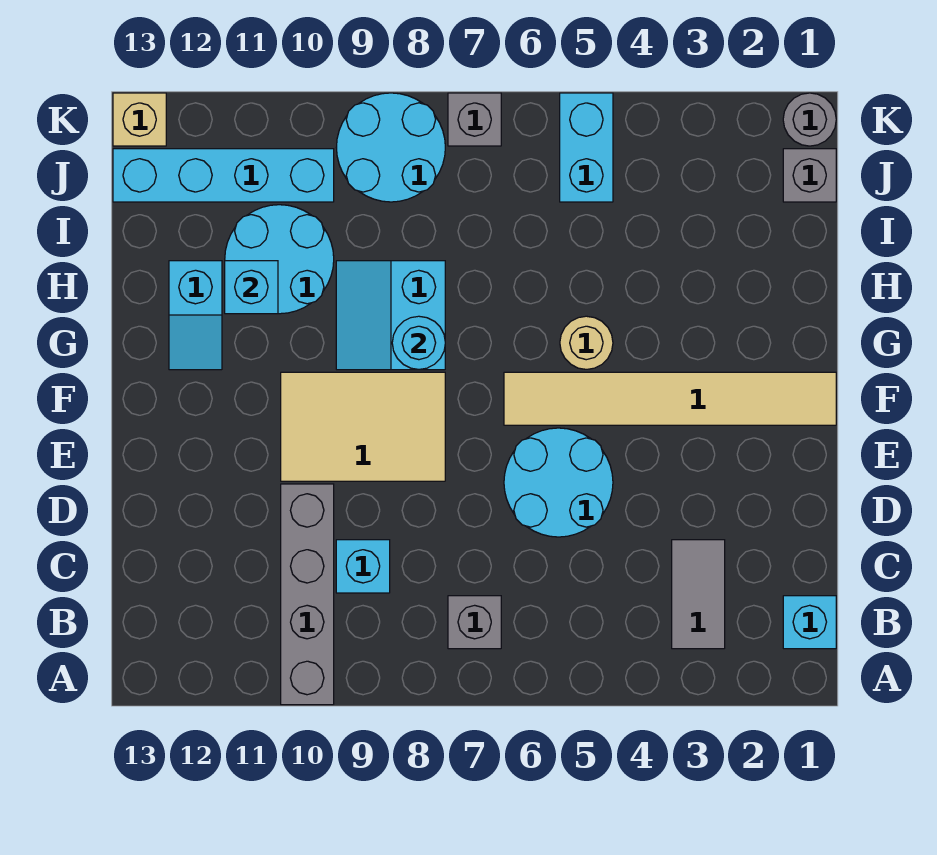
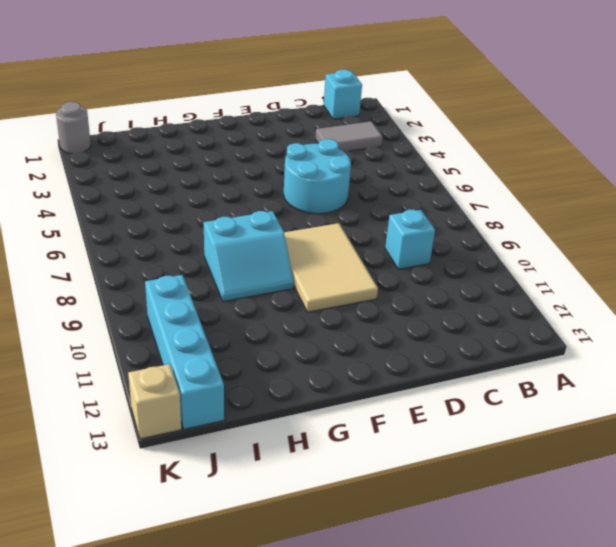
none -> grey 1x4 brick [281,484,334,705]
none -> grey 1x1 brick [448,596,501,649]
none -> tan 1x6 tile [504,372,836,425]

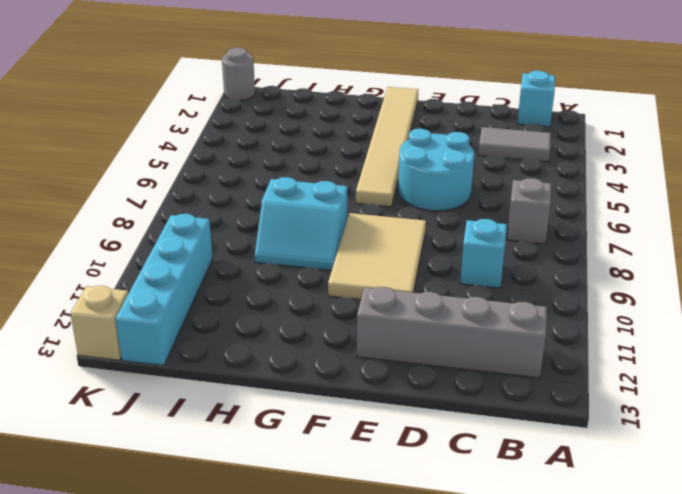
grey 1x4 brick [357,287,547,378] -> grey 1x4 brick moved to [281,484,334,705]
none -> tan 1x1 round brick [560,316,613,369]
none -> cyan 1x2 slope [169,261,222,370]
none -> cyan 2x2 round brick [225,205,334,314]

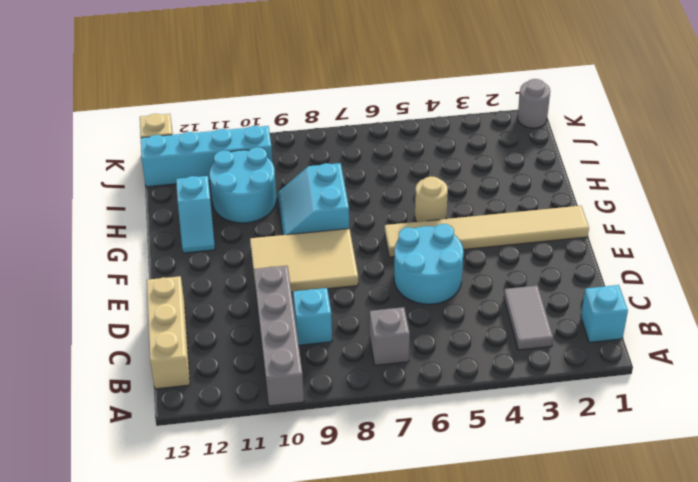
tan 1x3 brick [147,276,190,389] -> none
none -> grey 1x1 brick [783,149,836,202]
none -> cyan 1x2 brick [560,93,613,202]
none -> cyan 2x2 round brick [336,93,445,202]

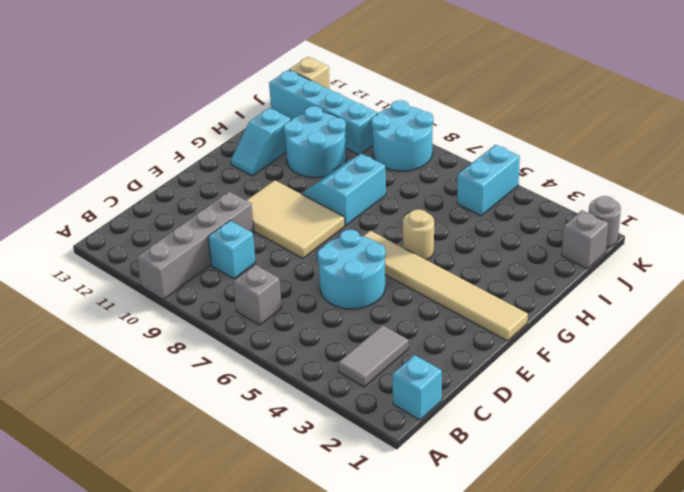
none -> grey 1x1 brick [448,93,501,146]
none -> cyan 1x1 round brick [392,316,445,370]
none -> cyan 1x1 brick [225,261,278,314]

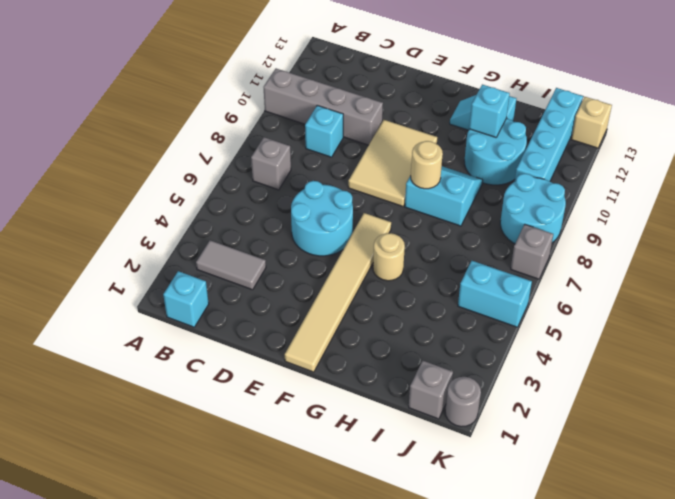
tan 1x1 round brick [411,141,443,189] -> cyan 1x1 round brick [392,316,445,370]

